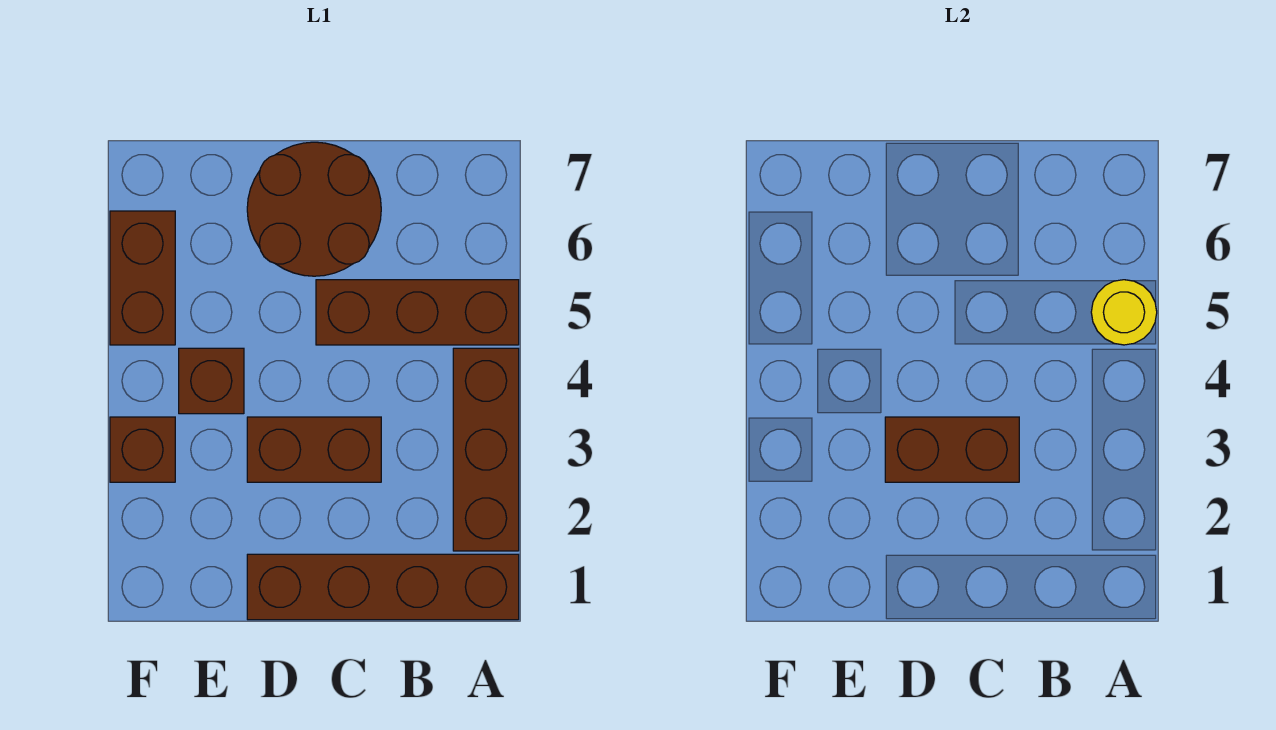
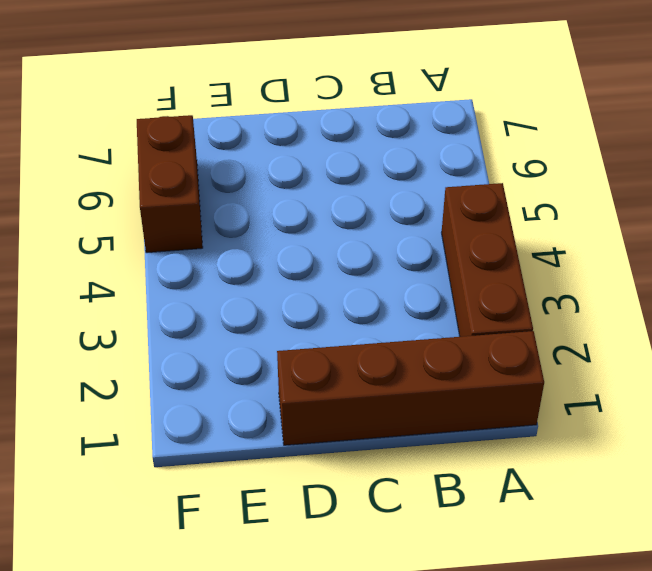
none -> brown 1x3 brick [316,280,519,345]
none -> brown 1x2 brick [247,417,381,482]

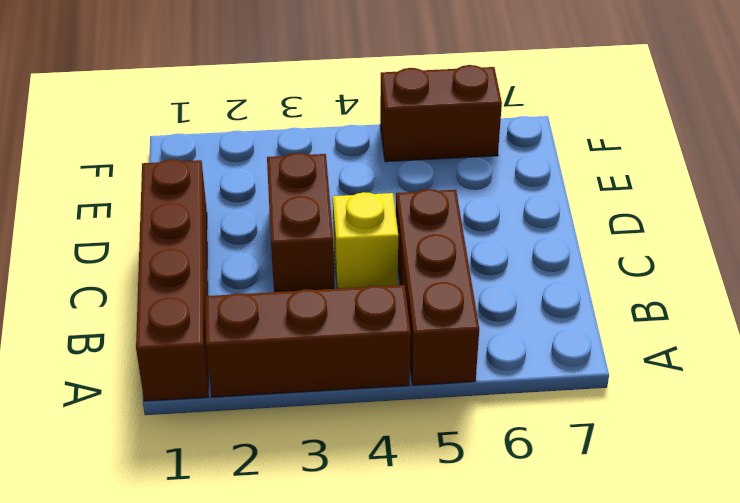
yellow 1x1 brick [333,192,398,289] -> none
none -> brown 2x2 round brick [247,142,381,276]
none -> brown 1x1 brick [179,348,244,414]

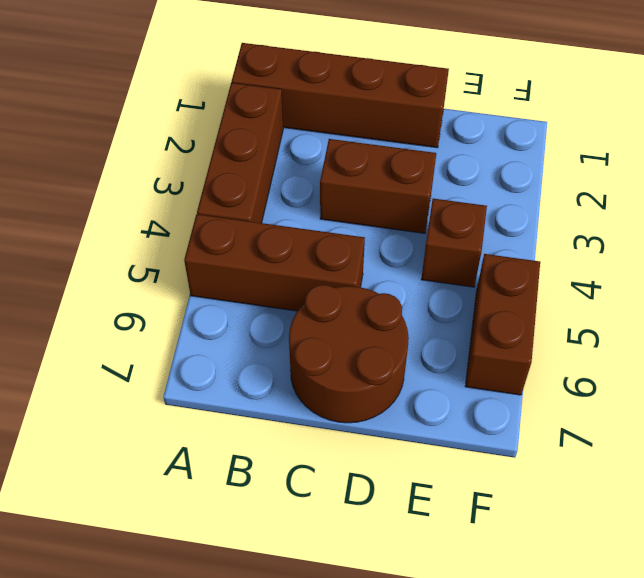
none -> brown 1x1 brick [110,417,175,482]
none -> yellow 1x1 round brick [1091,280,1157,345]

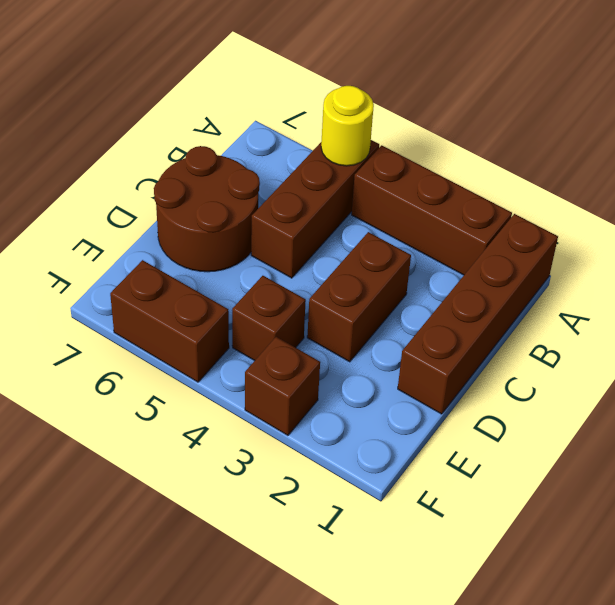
none -> brown 1x2 brick [885,417,1019,482]

